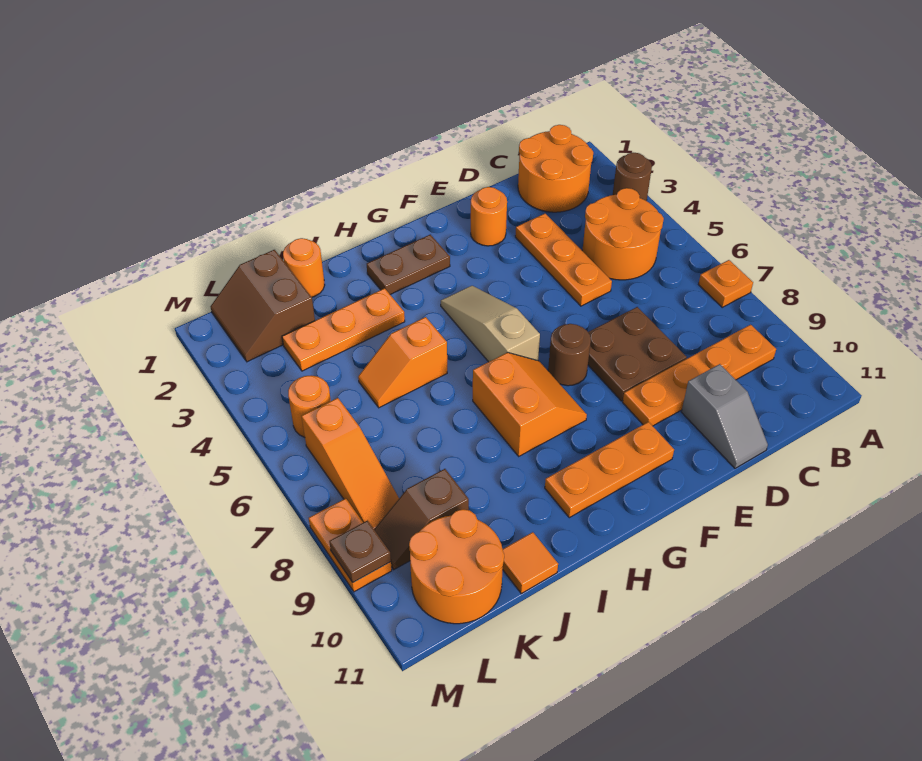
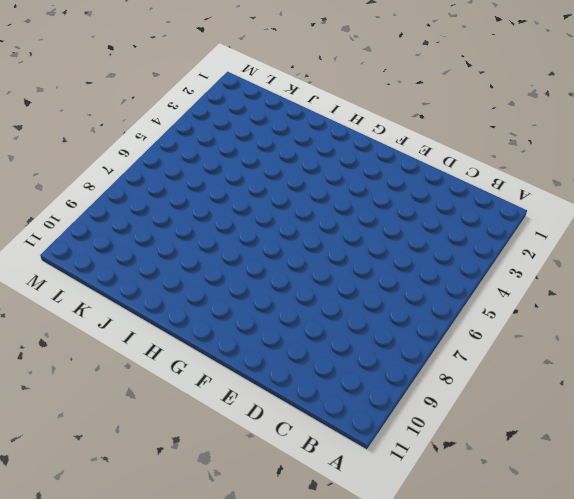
none -> brown 1x1 round brick [613,153,652,201]
none -> orange 1x1 plate [698,260,753,307]
none -> orange 2x2 round brick [518,125,593,212]

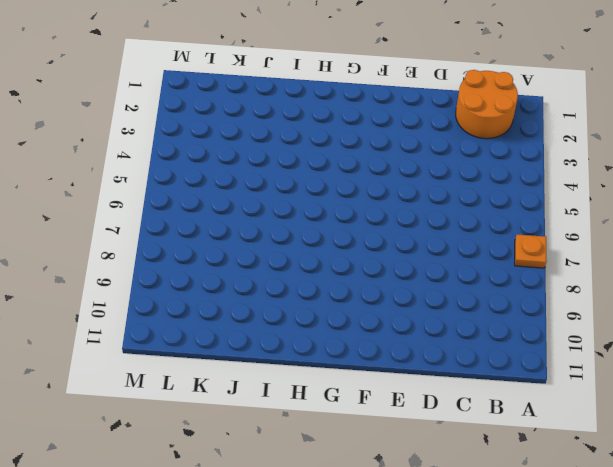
none -> brown 1x1 round brick [613,153,652,201]
none -> orange 2x2 round brick [582,188,664,280]
none -> orange 1x4 plate [623,325,776,426]

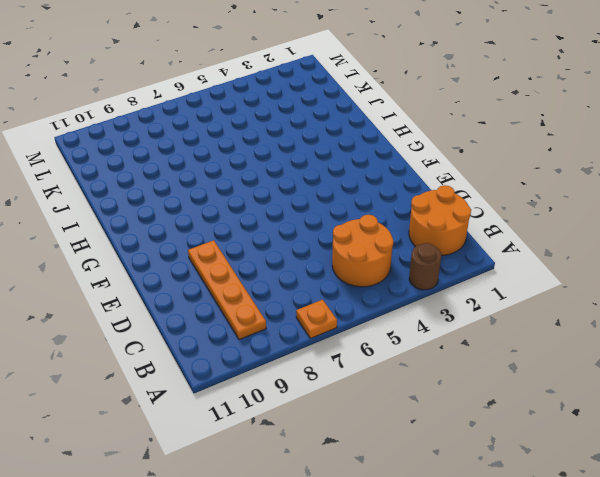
none -> orange 1x3 plate [515,214,612,306]
none -> brown 2x2 plate [588,307,687,401]
none -> grey 1x2 slope [682,364,768,468]

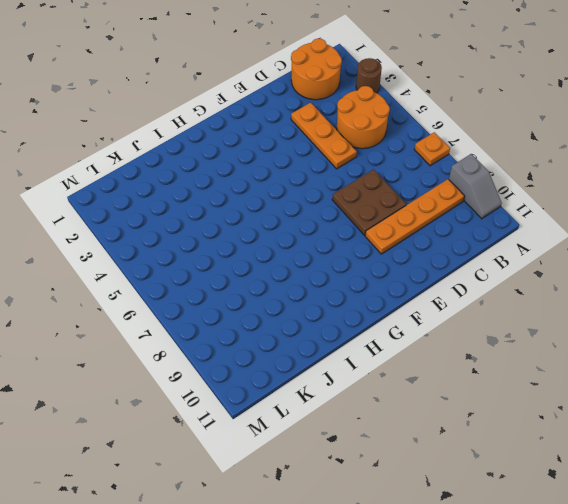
grey 1x2 slope [449,154,502,219] -> grey 1x2 slope moved to [682,364,768,468]
none -> orange 1x1 round brick [471,187,507,246]
none -> brown 1x1 round brick [548,324,591,386]
none -> orange 1x3 plate [545,422,674,518]

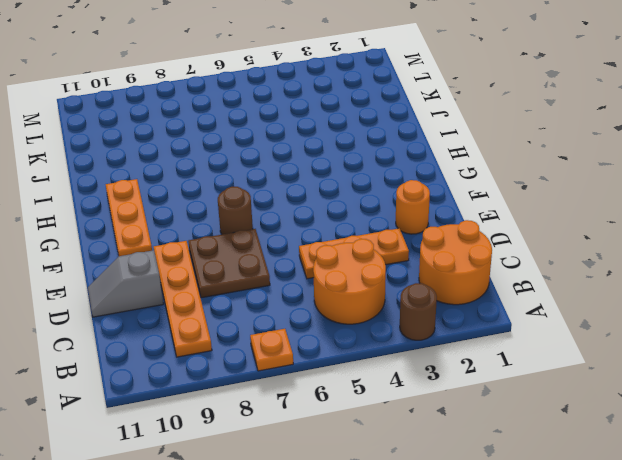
none -> brown 1x2 plate [367,235,450,294]
none -> tan 1x3 slope [441,286,540,362]
none -> orange 2x2 slope [473,353,587,456]

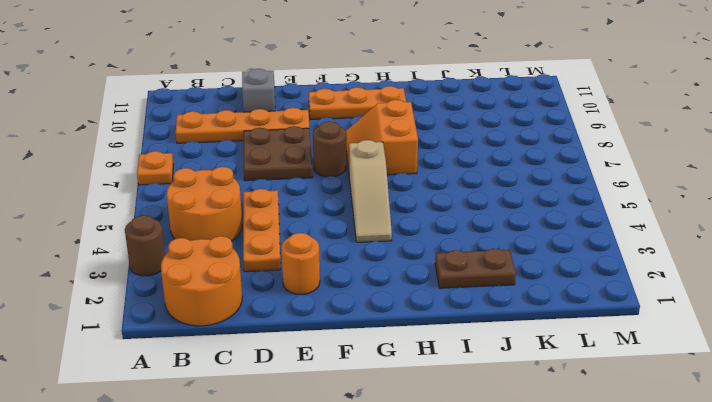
brown 1x2 plate [435,249,516,288] -> brown 1x2 plate moved to [367,235,450,294]
none -> orange 1x3 plate [282,288,405,371]
none -> orange 1x2 slope [358,317,447,408]
none -> orange 1x1 round brick [283,238,325,297]

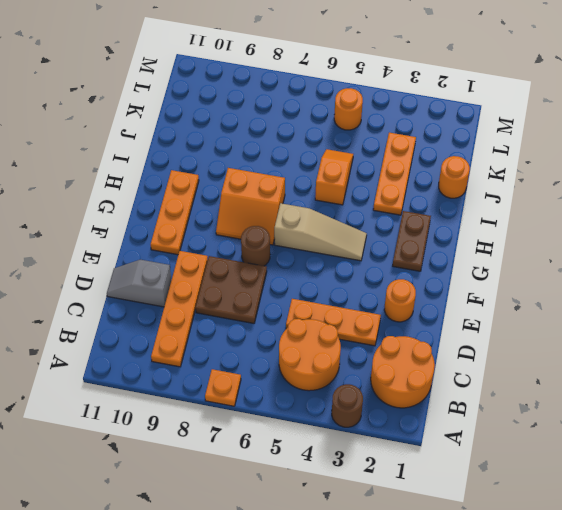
none -> orange 1x1 tile [503,532,558,594]
none -> brown 2x2 slope [210,250,315,362]
none -> brown 1x2 slope [374,469,469,570]

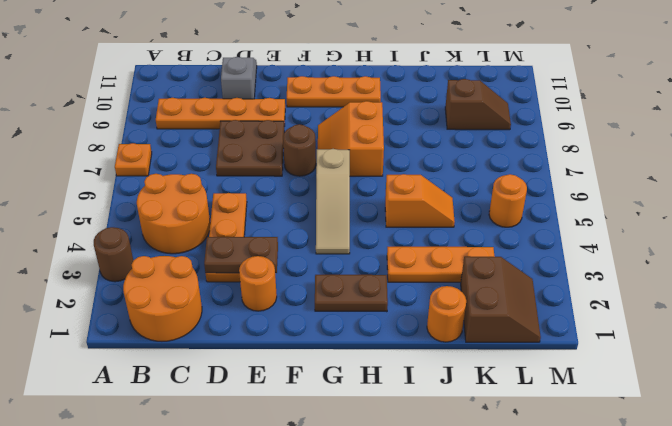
brown 1x2 plate [204,237,278,273] -> none
none -> orange 1x1 tile [503,532,558,594]
none -> orange 2x2 round brick [409,509,504,624]
none -> orange 1x3 slope [302,398,399,529]

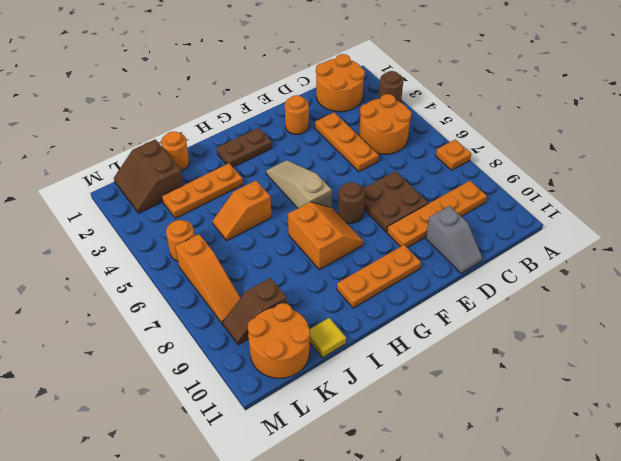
yellow 1x1 tile [309,318,346,358] -> orange 1x1 tile [503,532,558,594]
none -> orange 1x2 plate [309,498,392,592]
none -> brown 1x1 plate [329,521,391,582]

